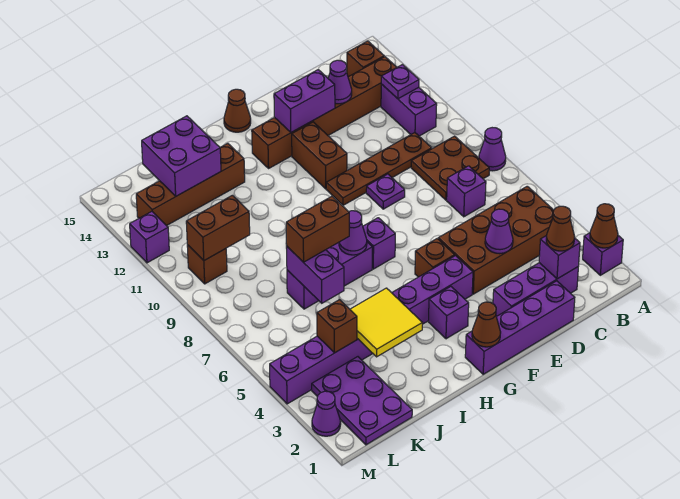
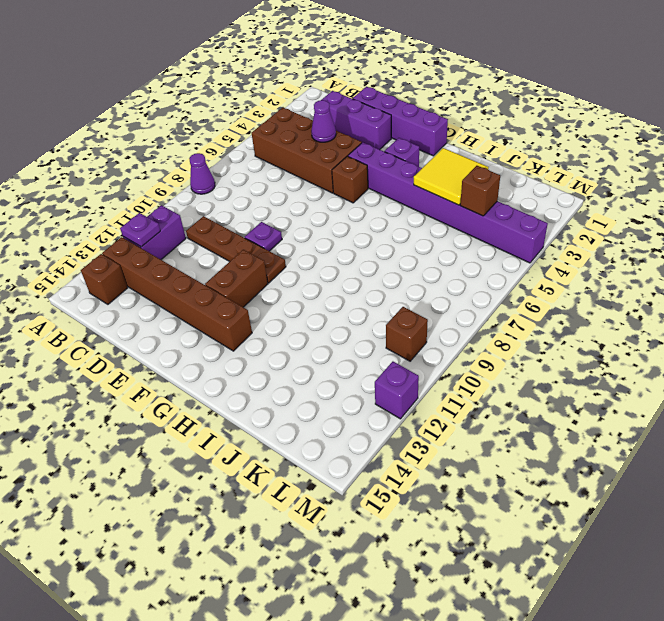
none -> purple 1x1 brick [583,233,623,275]
none -> brown 2x2 plate [411,136,489,200]
none -> purple 1x1 brick [447,166,486,217]
none -> purple 1x1 brick [363,218,395,269]

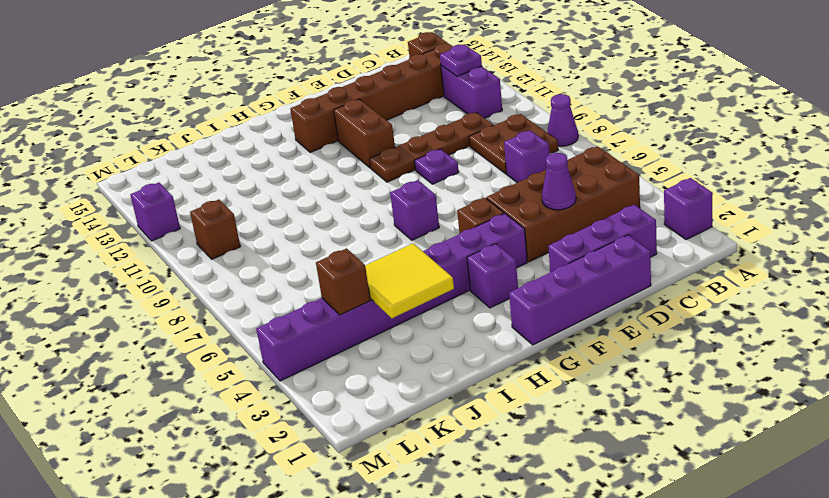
none -> brown 1x1 cone [224,89,251,132]
none -> purple 1x3 brick [287,242,372,309]
none -> brown 1x4 brick [136,143,245,226]
none -> purple 2x3 plate [312,357,412,445]

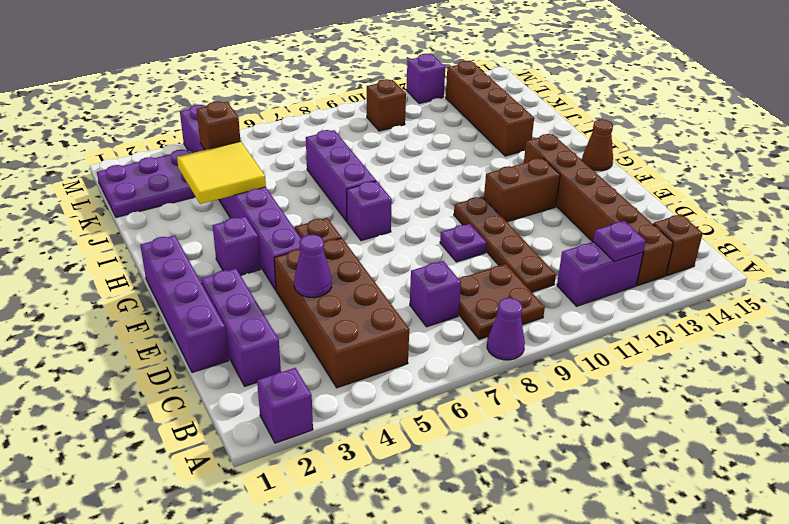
none -> purple 1x1 cone [312,391,341,436]
none -> brown 1x1 cone [590,204,618,248]
none -> purple 1x1 brick [539,236,580,279]
none -> purple 1x1 cone [328,60,352,104]

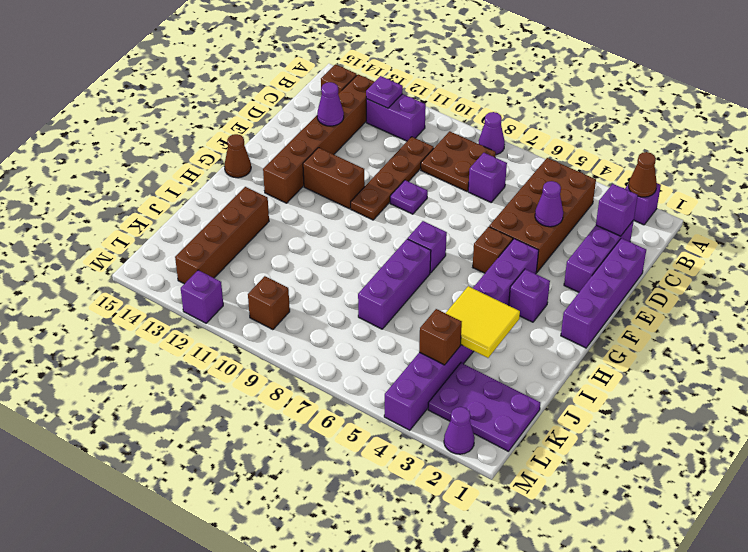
none -> purple 1x2 brick [274,70,335,132]
none -> brown 1x1 cone [472,302,501,347]
none -> purple 1x1 cone [339,211,367,255]
none -> purple 1x2 brick [287,247,344,303]

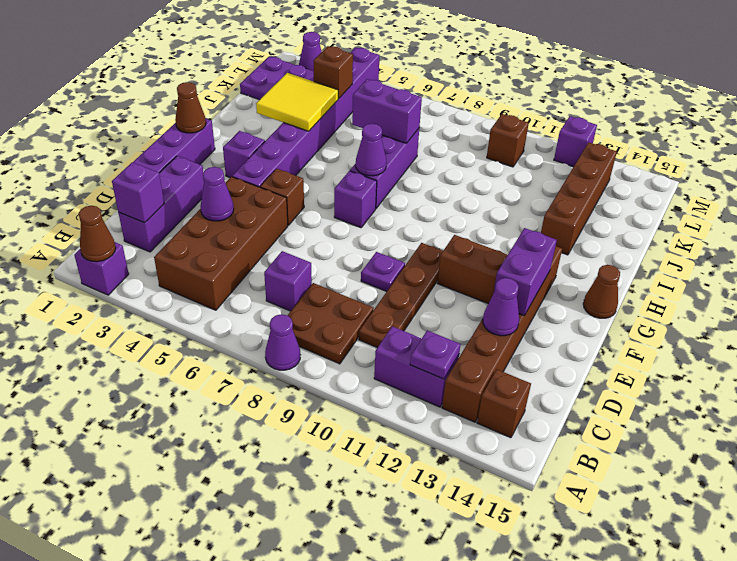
none -> purple 2x2 brick [142,116,221,196]
none -> brown 1x2 brick [186,195,250,260]
none -> brown 1x1 cone [546,206,575,251]
none -> brown 1x2 brick [286,196,349,262]

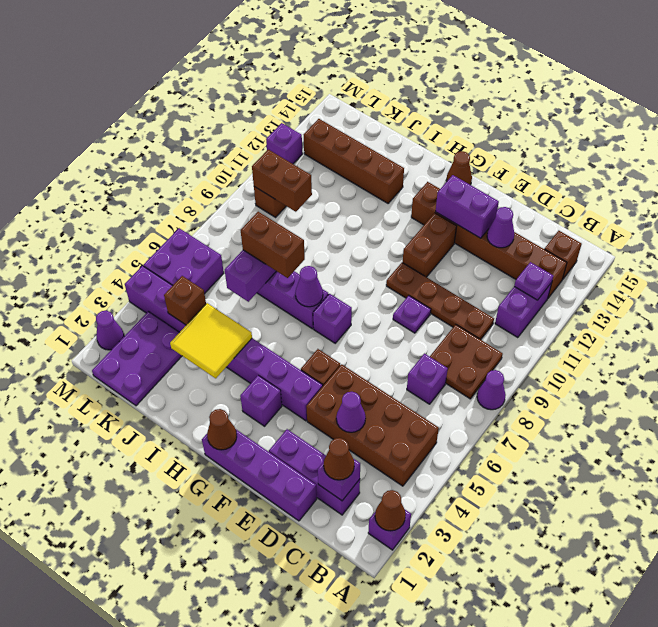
purple 2x2 brick [144,228,224,294] -> purple 2x2 brick moved to [142,116,221,196]

